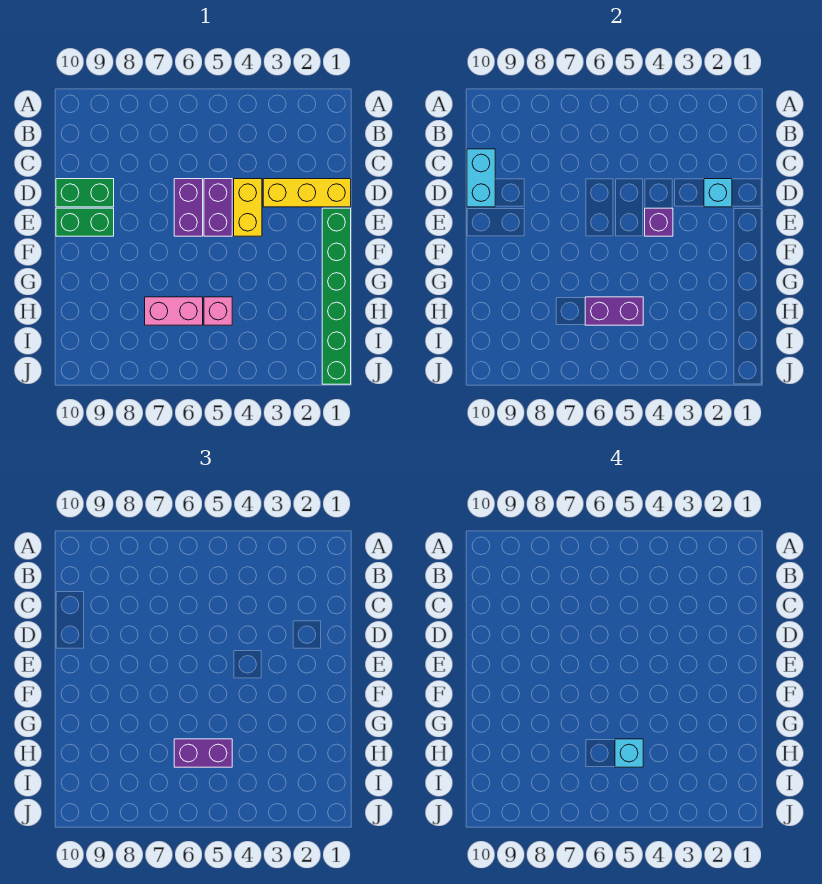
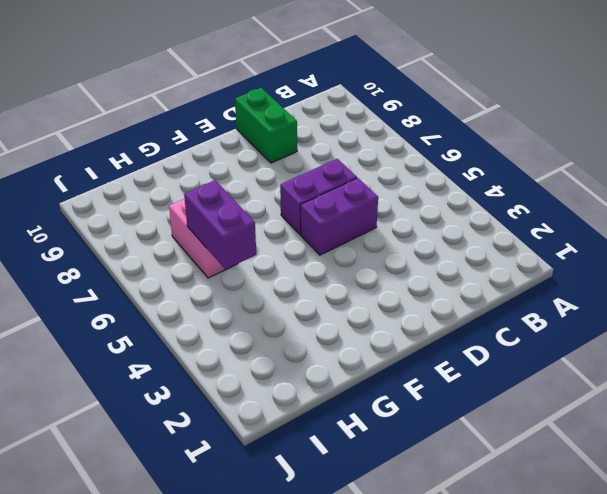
none -> yellow 1x3 brick [263,179,351,207]
none -> yellow 1x2 brick [234,179,262,236]
none -> green 1x6 brick [322,208,351,384]

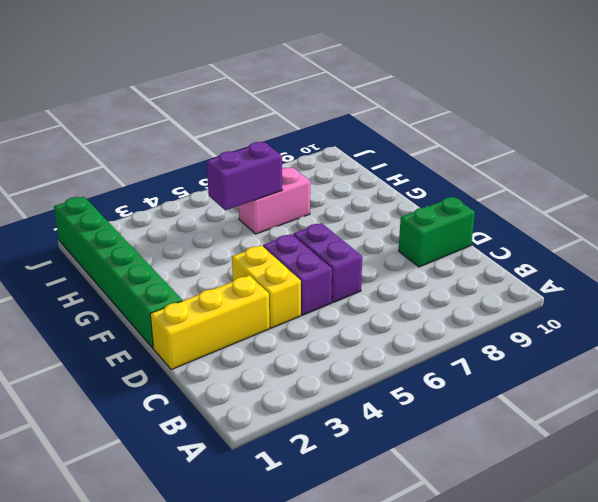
none -> green 1x2 brick [56,208,114,236]
none -> pink 1x1 brick [204,297,232,325]
none -> cyan 1x2 brick [467,149,495,207]

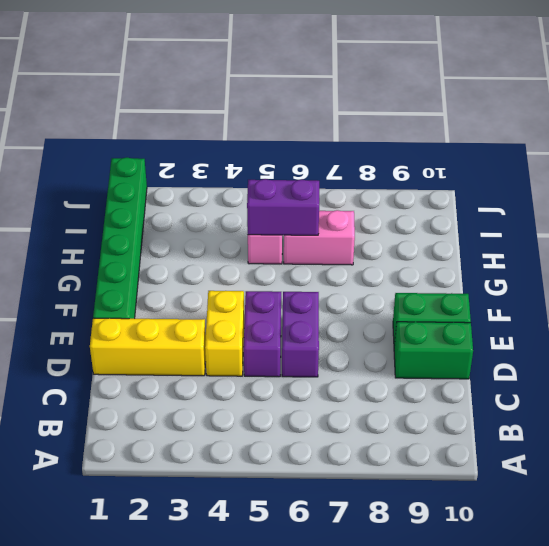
none -> cyan 1x2 brick [467,149,495,207]
none -> cyan 1x1 brick [704,179,732,207]
none -> purple 1x1 brick [645,208,673,236]

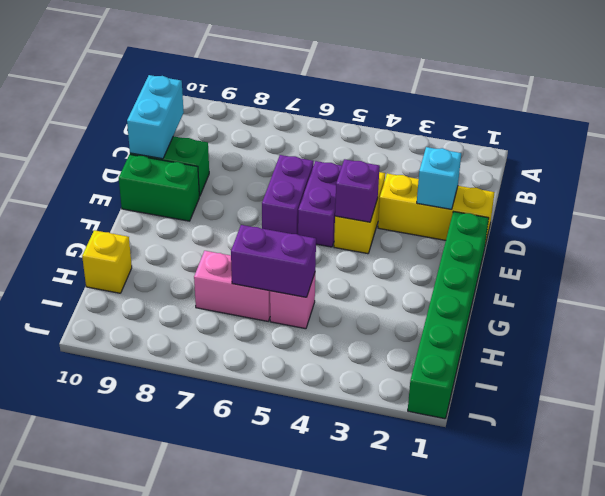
yellow 1x1 brick [82,230,132,293] -> none
none -> purple 1x2 brick [174,739,232,767]
none -> cyan 1x1 brick [615,739,643,767]

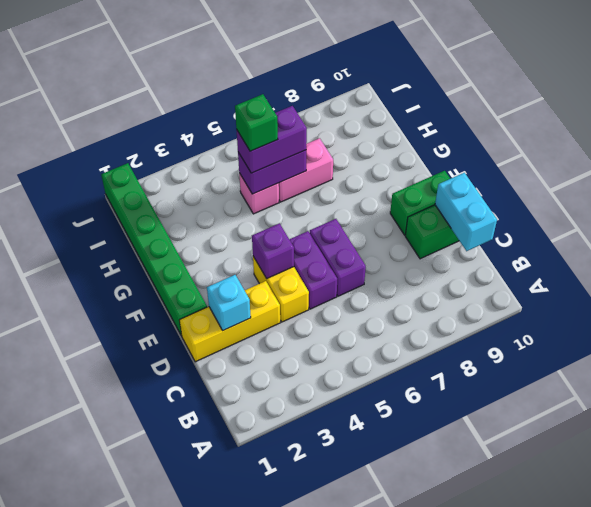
green 1x1 brick [235,94,278,151] -> cyan 1x1 brick [615,739,643,767]

